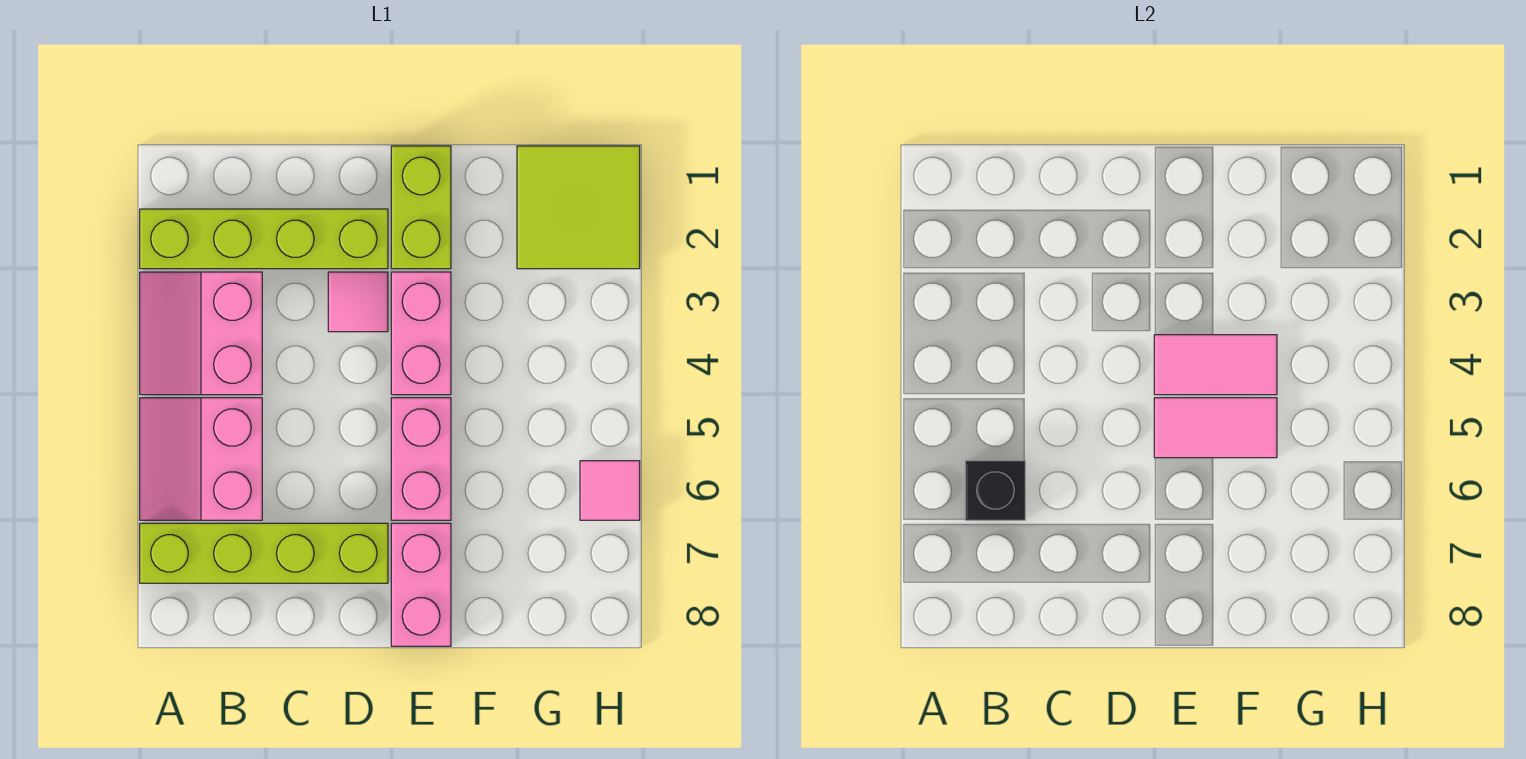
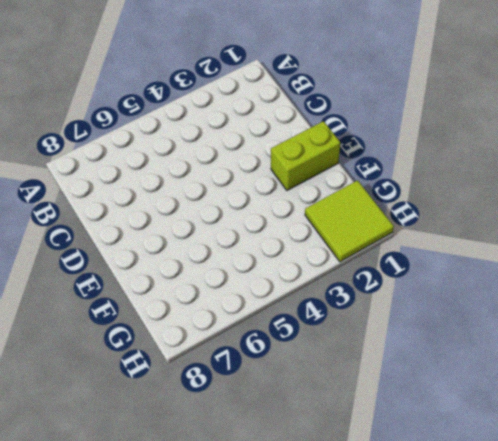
none -> lime 1x4 brick [140,209,388,269]
none -> pink 2x2 slope [140,272,262,395]
none -> pink 2x2 slope [140,398,262,520]

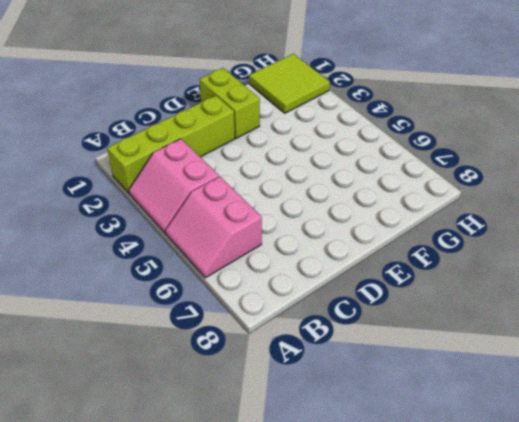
none -> lime 1x4 brick [140,523,388,583]
none -> pink 1x1 tile [328,272,388,332]
none -> pink 1x2 brick [391,272,451,395]

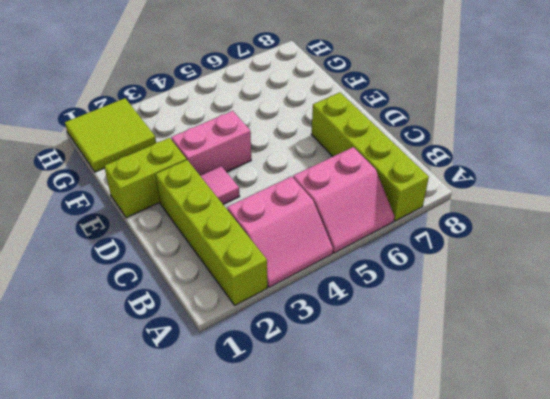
none -> pink 1x2 brick [391,398,451,520]
none -> pink 1x2 brick [391,523,451,646]
none -> pink 1x1 tile [580,461,640,520]

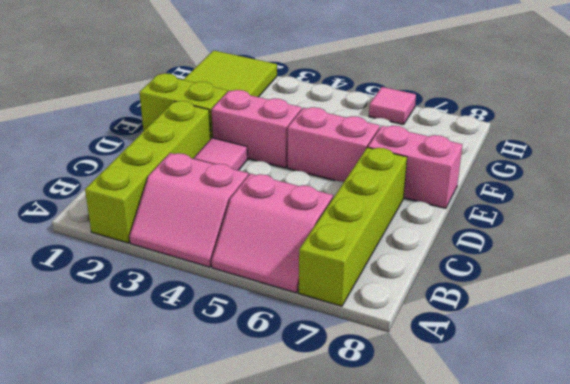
none -> black 1x1 brick [965,461,1025,520]
none -> pink 1x2 tile [1154,335,1277,395]
none -> pink 1x2 tile [1154,398,1277,458]

